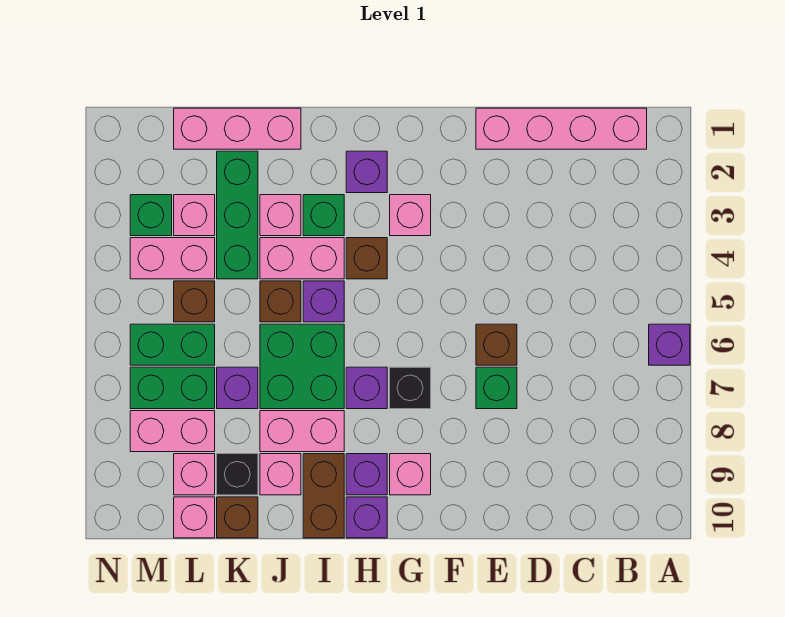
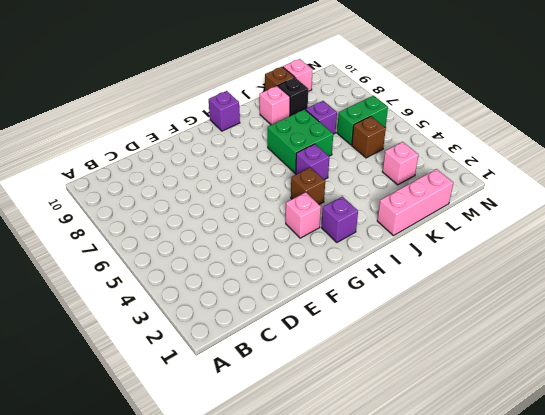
none -> purple 1x1 brick [649,324,690,365]
none -> pink 1x4 brick [476,108,647,149]
none -> brown 1x1 brick [476,324,517,365]
none -> green 1x1 brick [476,367,517,409]

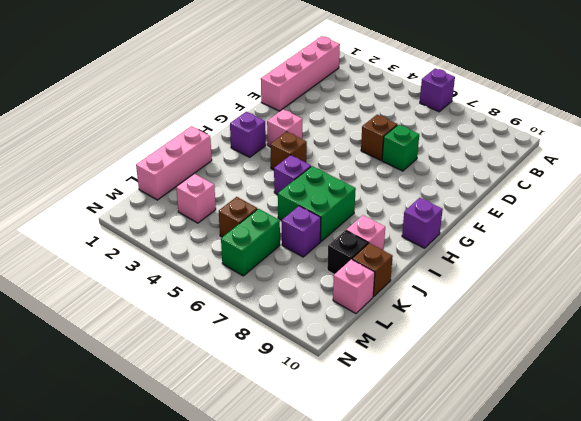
none -> black 1x1 brick [390,367,431,409]
none -> pink 1x1 brick [390,454,431,495]
none -> purple 1x1 brick [346,367,387,409]
none -> purple 1x1 brick [346,454,387,495]

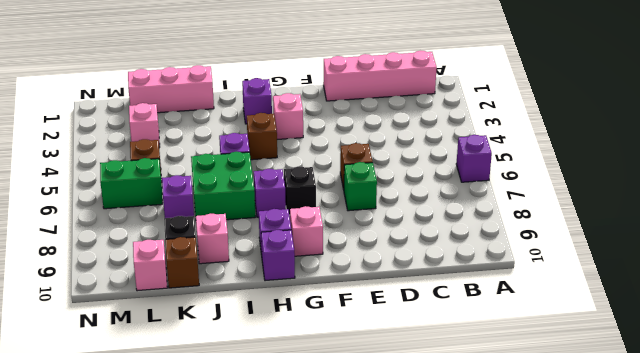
none -> green 1x1 brick [303,195,344,236]
none -> pink 1x2 brick [260,238,344,279]
none -> pink 1x2 brick [260,411,344,452]
none -> brown 1x2 brick [303,454,344,538]

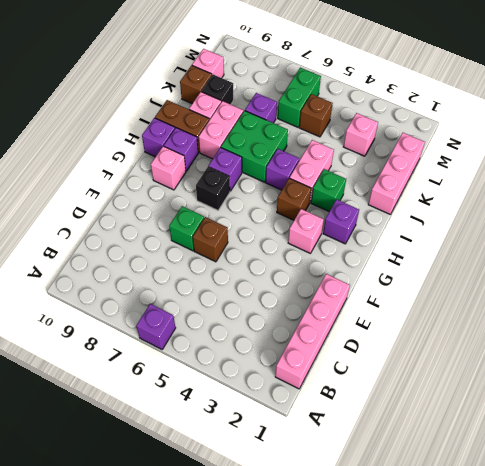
none -> pink 1x1 brick [260,195,301,236]
none -> brown 1x1 brick [260,281,301,322]
none -> green 1x3 brick [217,151,258,279]
none -> pink 1x2 brick [130,238,215,279]

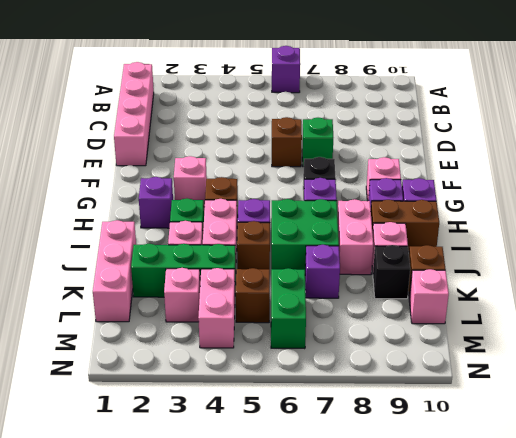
none -> green 1x2 brick [130,367,215,409]
none -> pink 1x2 brick [130,411,215,452]
none -> pink 1x1 brick [174,454,215,495]
none -> green 1x1 brick [130,195,172,236]

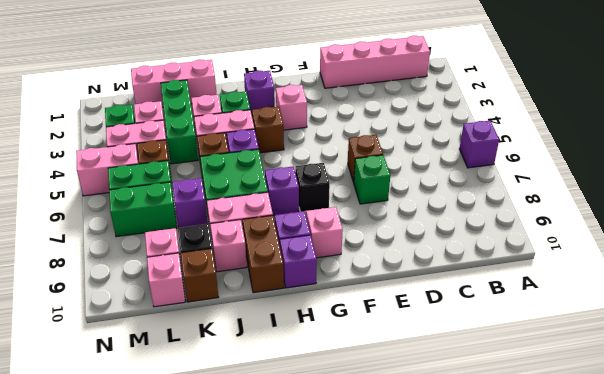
pink 1x2 brick [76,144,139,196] -> pink 1x2 brick moved to [130,411,215,452]

